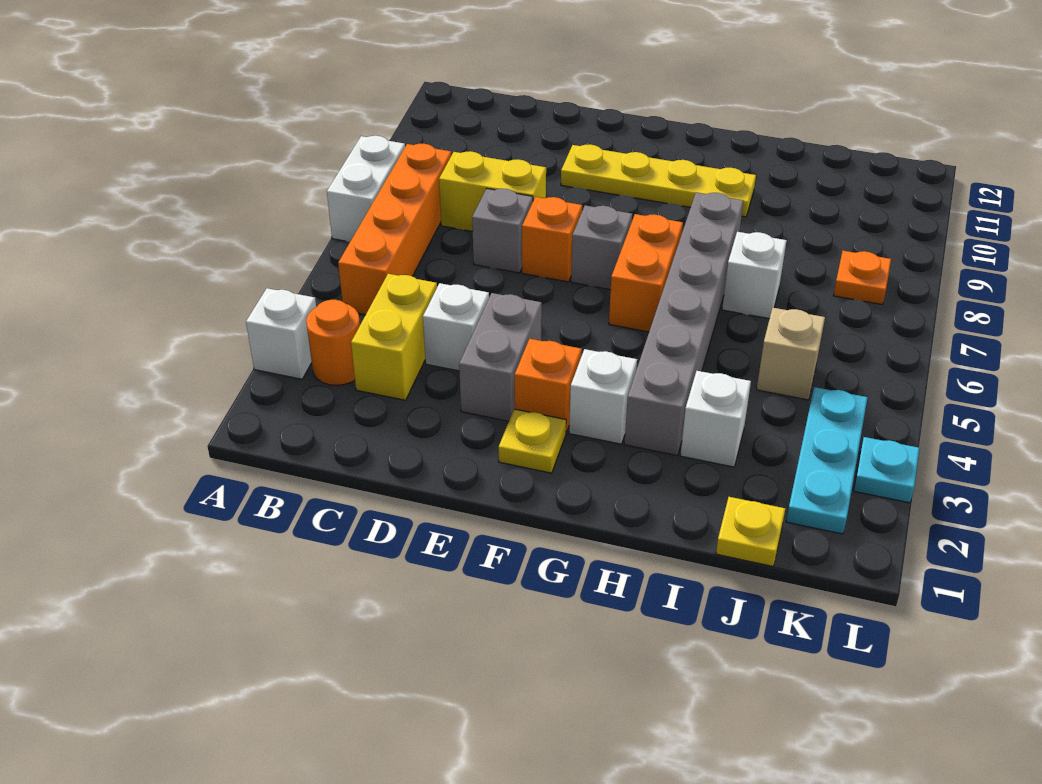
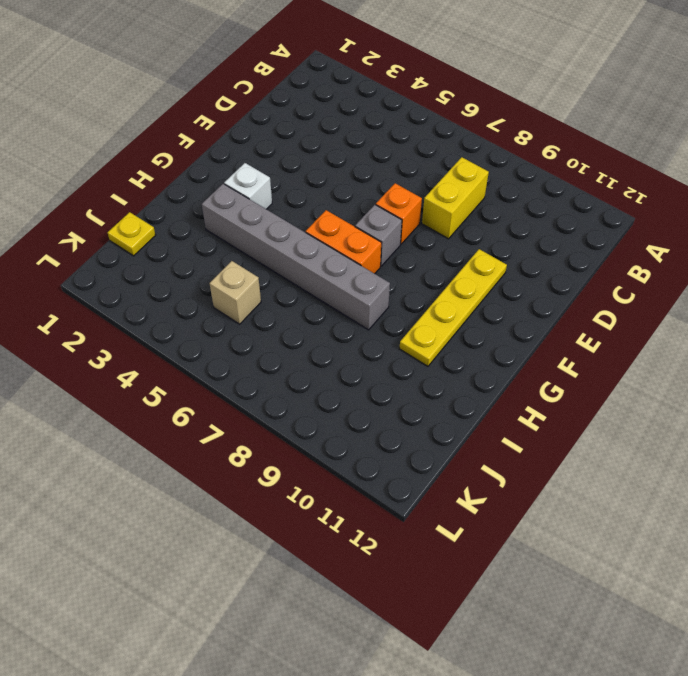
none -> white 1x1 brick [246,288,316,379]
none -> white 1x2 brick [327,136,405,242]
none -> orange 1x1 round brick [306,300,360,386]

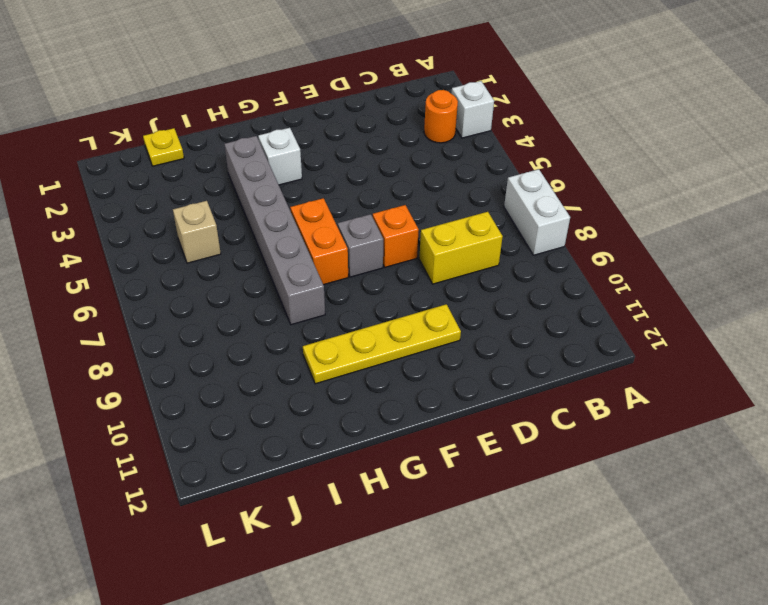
none -> orange 1x4 brick [338,144,452,315]
none -> yellow 1x2 brick [351,274,437,400]
none -> white 1x1 brick [423,283,489,371]

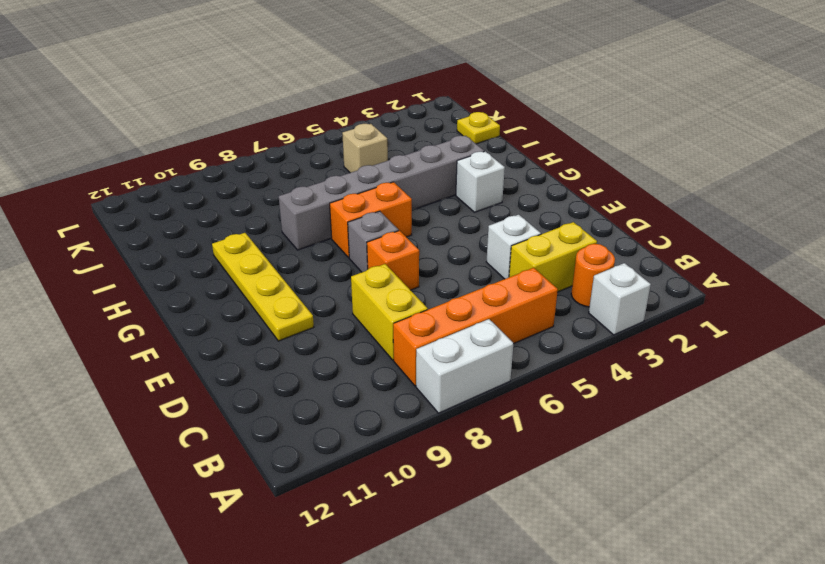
none -> grey 1x1 brick [472,189,533,273]
none -> grey 1x2 brick [459,293,542,421]
none -> yellow 1x1 plate [499,409,566,473]

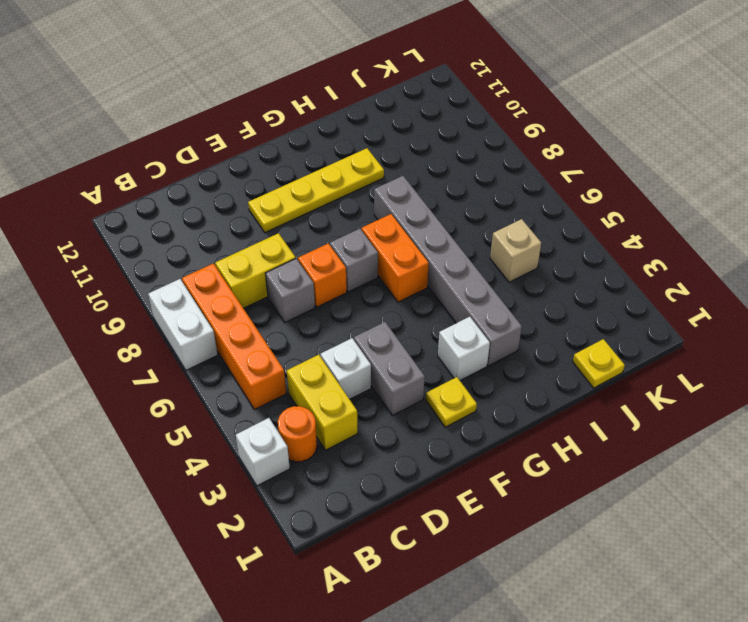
none -> orange 1x1 brick [515,339,582,433]
none -> white 1x1 brick [680,371,751,467]
none -> white 1x1 brick [722,232,787,319]

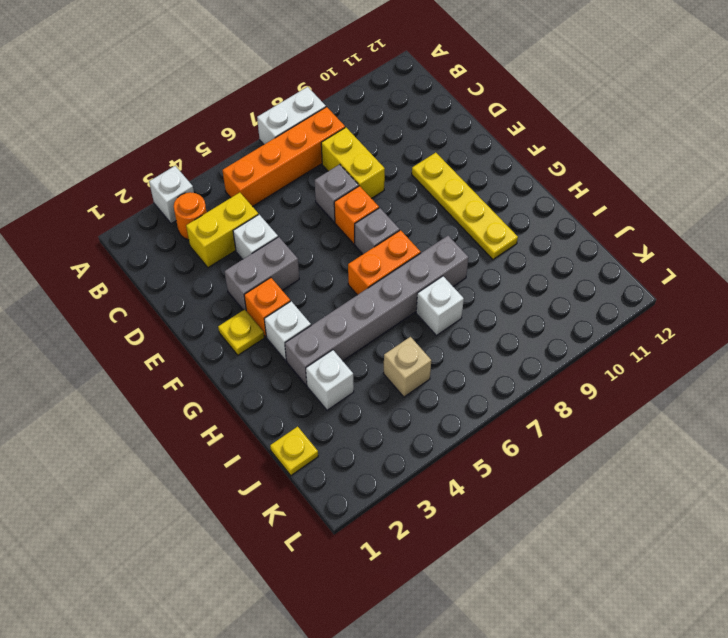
none -> cyan 1x3 plate [786,387,868,534]
none -> orange 1x1 plate [833,251,891,305]
none -> cyan 1x1 plate [854,437,919,503]

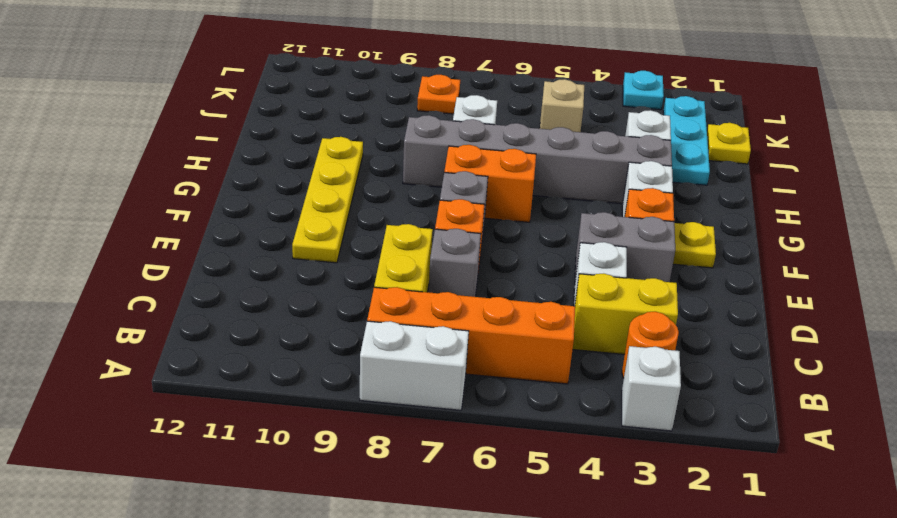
cyan 1x3 plate [663,96,710,185] -> cyan 1x3 plate turned to [786,387,868,534]

